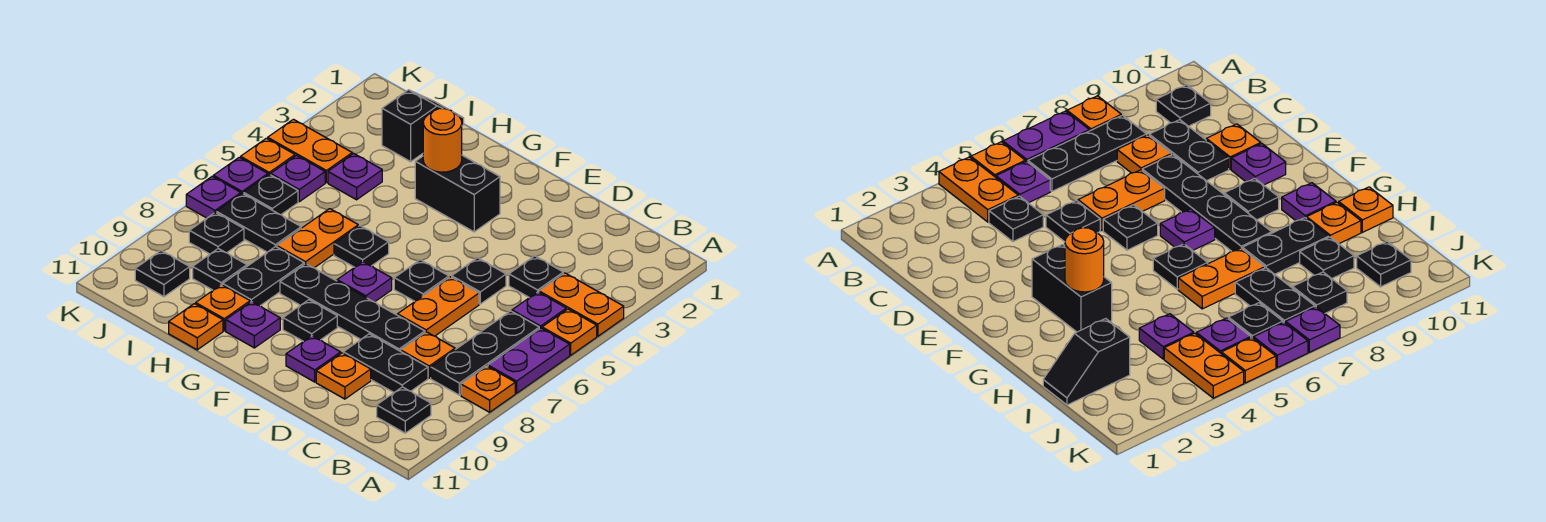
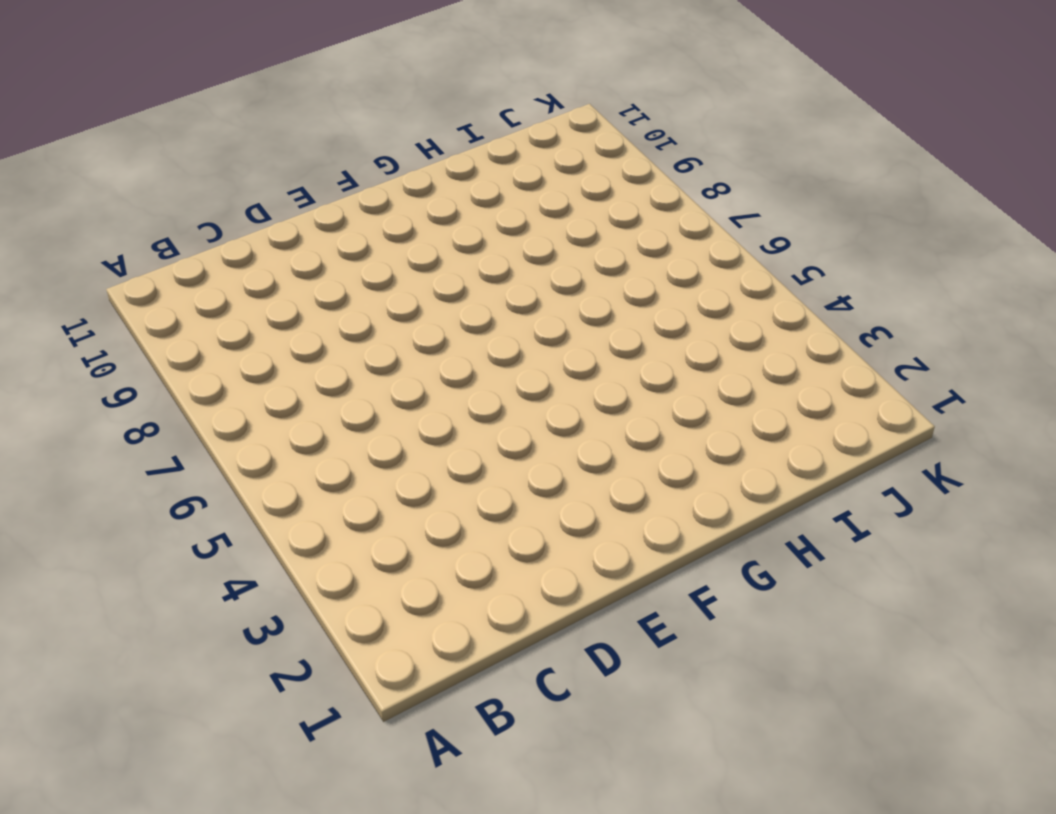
none -> orange 1x2 plate [539,273,624,336]
none -> orange 1x1 plate [542,309,597,355]
none -> purple 1x2 plate [488,328,570,393]
none -> orange 1x1 plate [461,366,515,412]

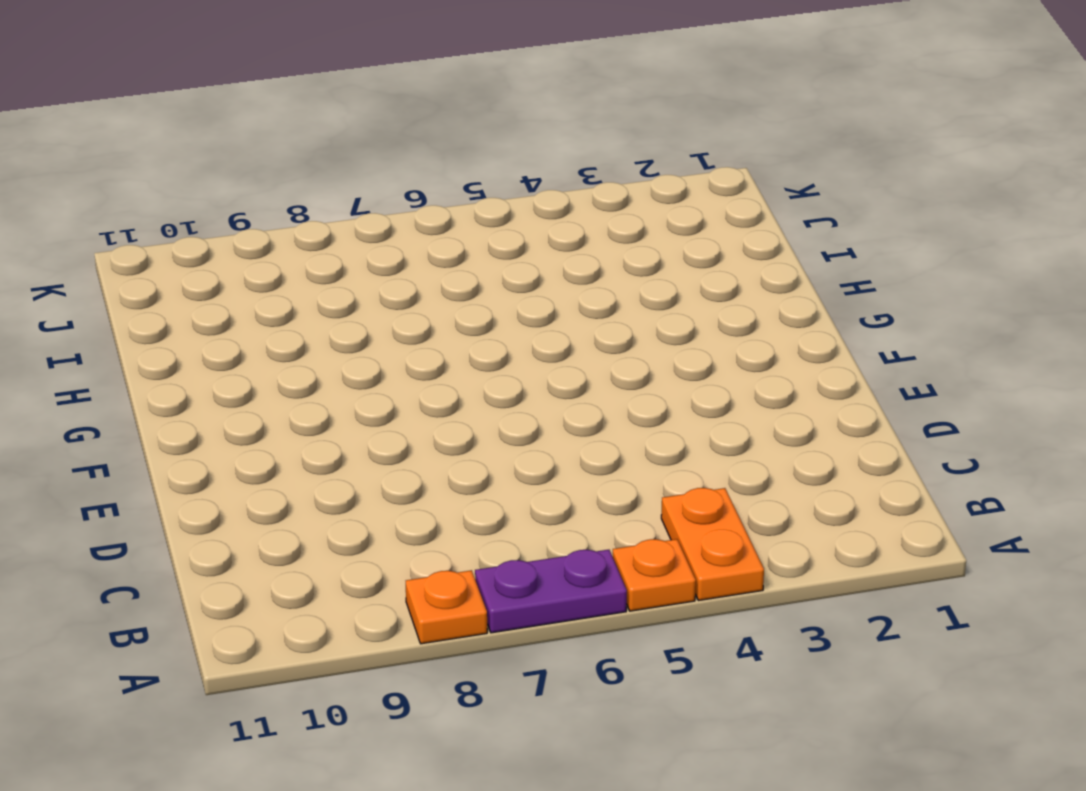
none -> purple 1x1 plate [512,292,566,329]
none -> black 1x3 plate [431,311,539,395]
none -> black 1x1 plate [377,387,431,433]
none -> black 1x1 plate [509,256,563,298]

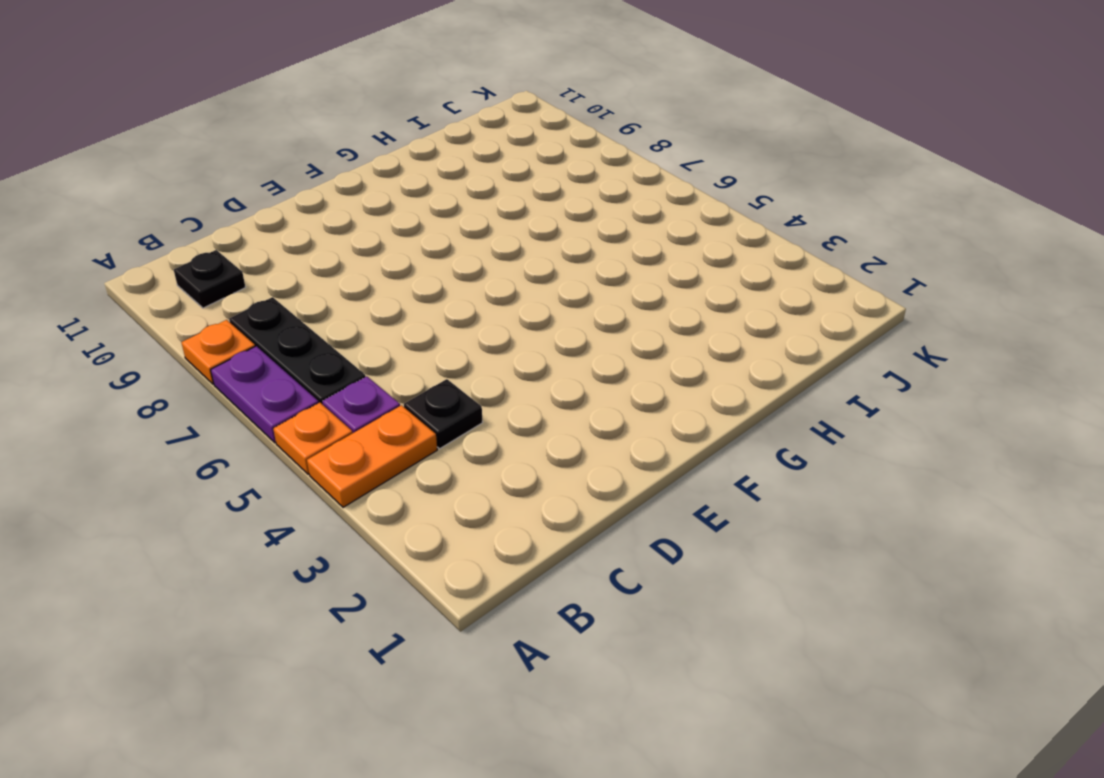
none -> orange 1x1 plate [401,332,455,378]
none -> black 1x2 plate [343,334,428,392]
none -> black 1x1 plate [452,258,506,304]
none -> orange 1x2 plate [397,277,479,336]

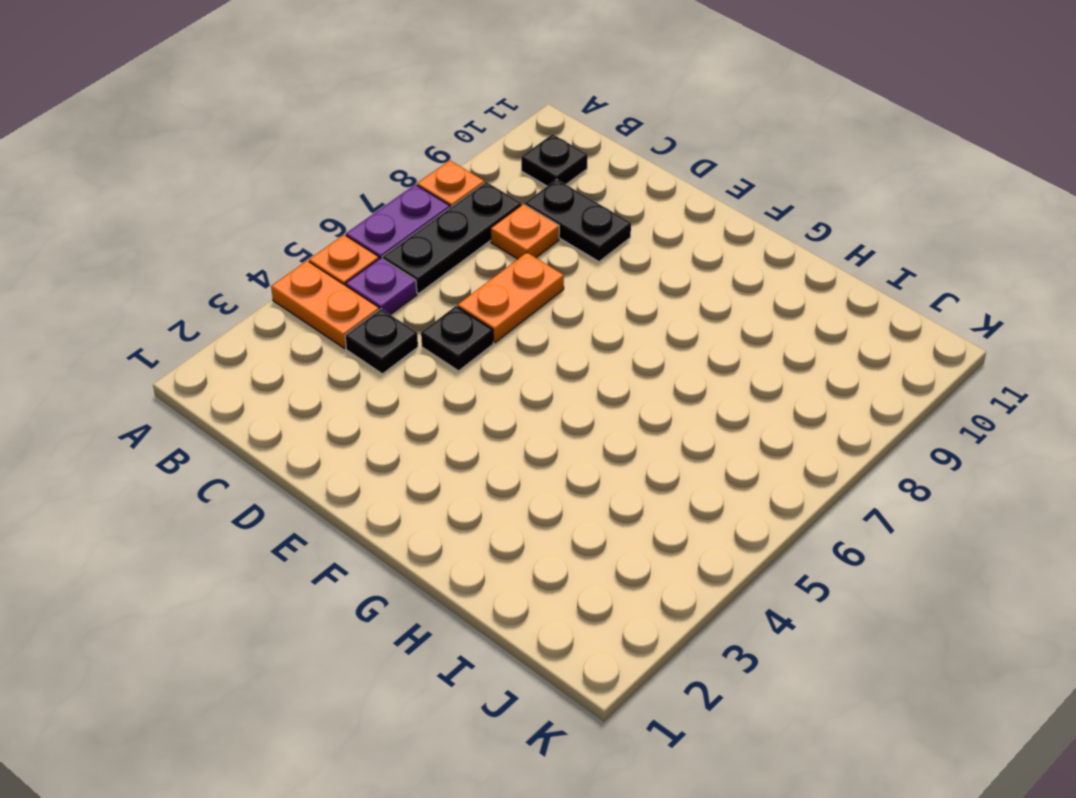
none -> black 1x4 plate [280,264,425,351]
none -> orange 1x1 plate [316,353,371,399]
none -> black 1x1 plate [394,260,449,301]
none -> purple 1x1 plate [286,336,341,382]

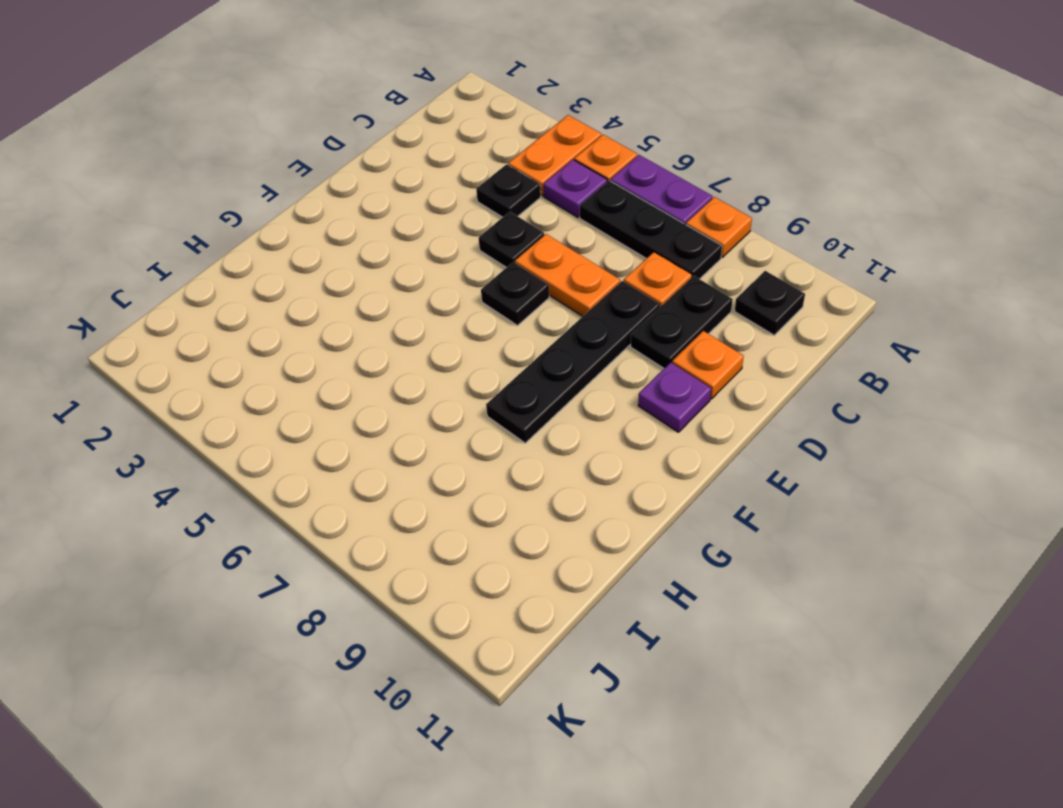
none -> black 1x2 brick [415,155,500,232]
none -> purple 1x1 plate [337,262,392,302]
none -> black 1x1 plate [283,300,337,342]
none -> black 1x1 plate [334,226,389,267]

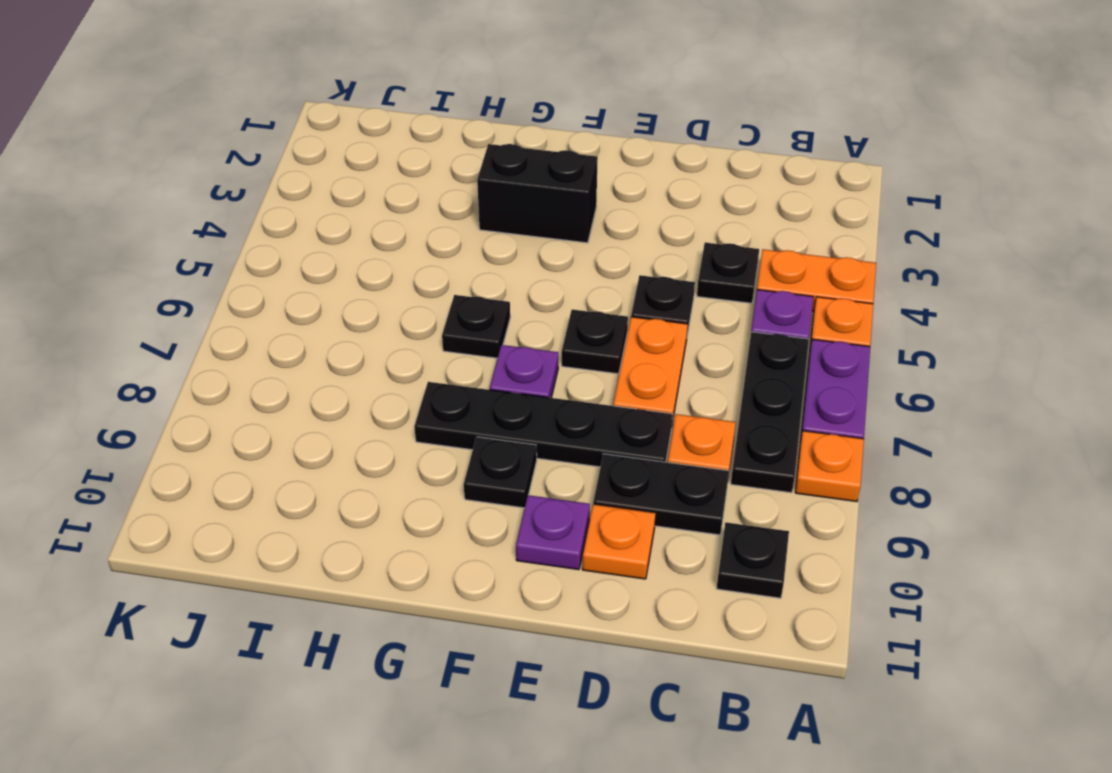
none -> purple 1x1 plate [226,302,280,348]
none -> orange 1x2 plate [277,209,358,268]
none -> black 1x2 plate [223,246,304,306]
none -> orange 1x1 plate [196,285,250,331]

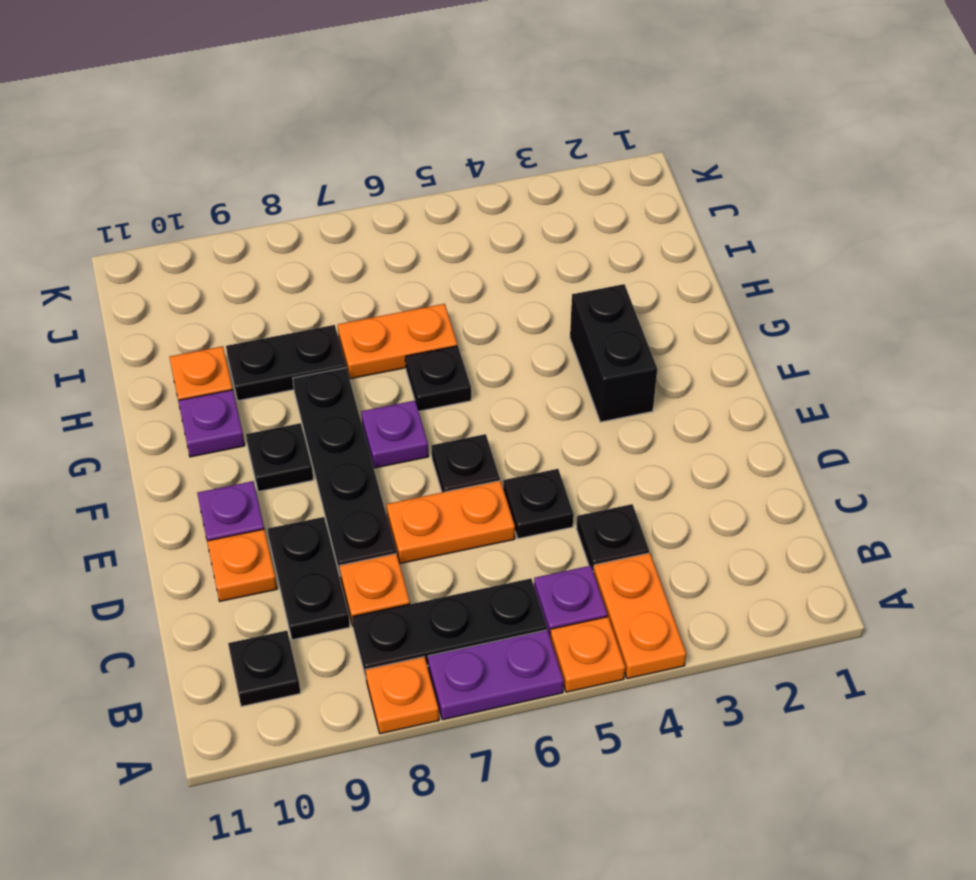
none -> orange 1x1 plate [169,304,223,350]
none -> black 1x2 slope [382,90,464,162]
none -> purple 1x1 plate [328,153,382,200]
none -> black 1x2 plate [217,193,301,252]

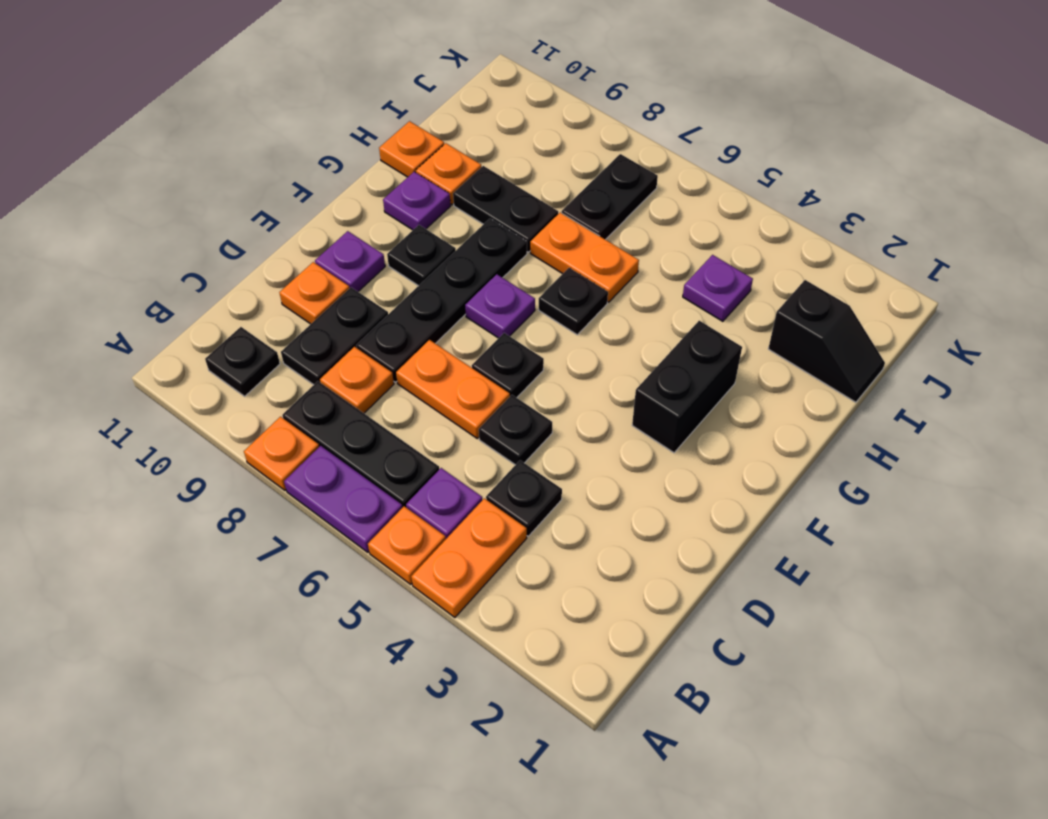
none -> black 1x1 plate [193,249,247,290]
none -> orange 1x2 plate [268,119,352,183]
none -> purple 1x1 plate [271,156,325,202]
none -> black 1x1 plate [244,174,298,215]

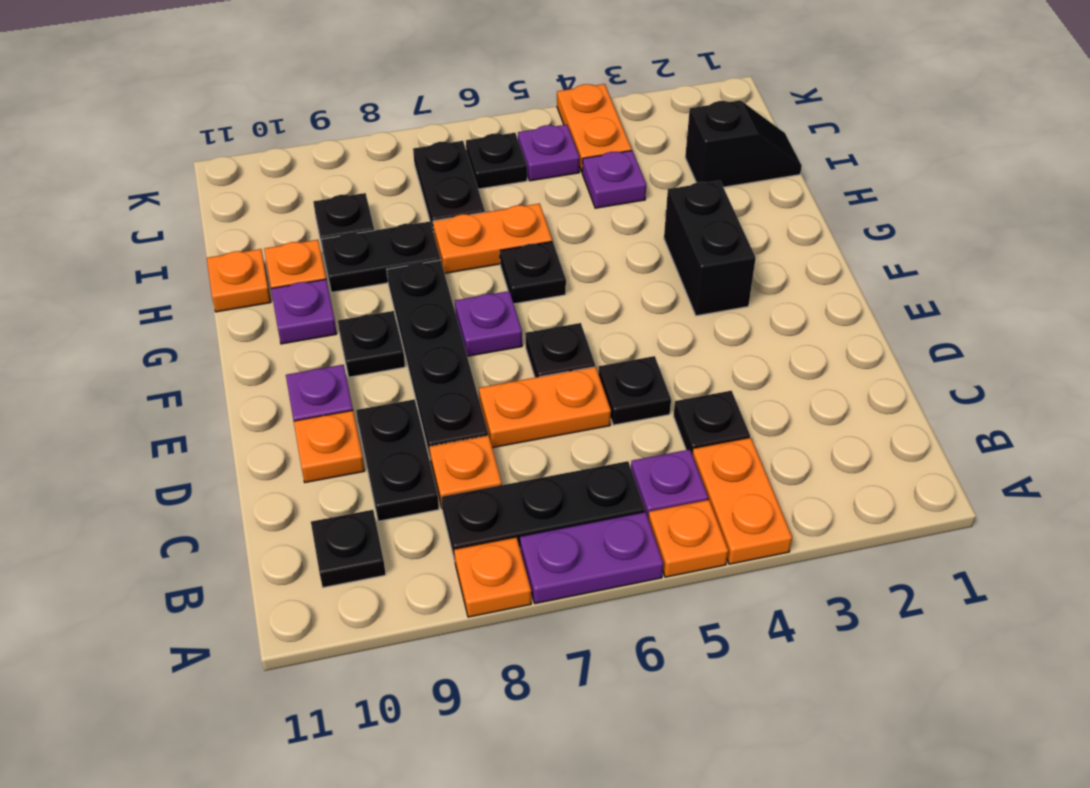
none -> black 1x1 plate [189,212,244,254]
none -> black 1x1 plate [135,251,190,297]
none -> orange 1x1 plate [241,138,295,175]
none -> purple 1x1 plate [213,157,268,194]

